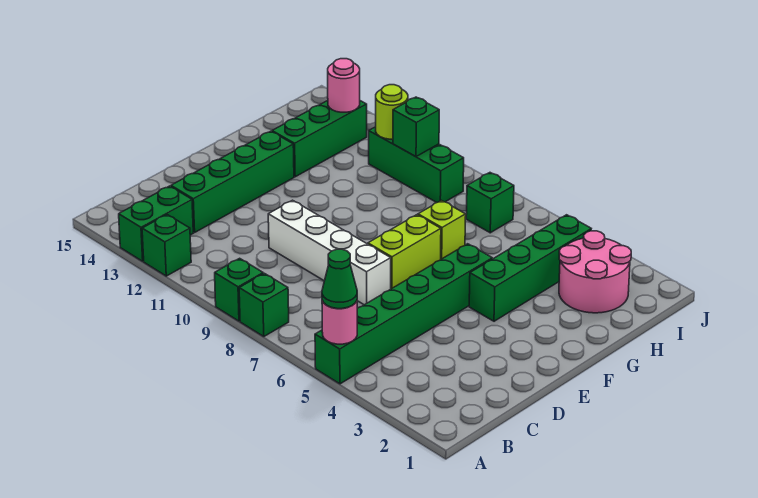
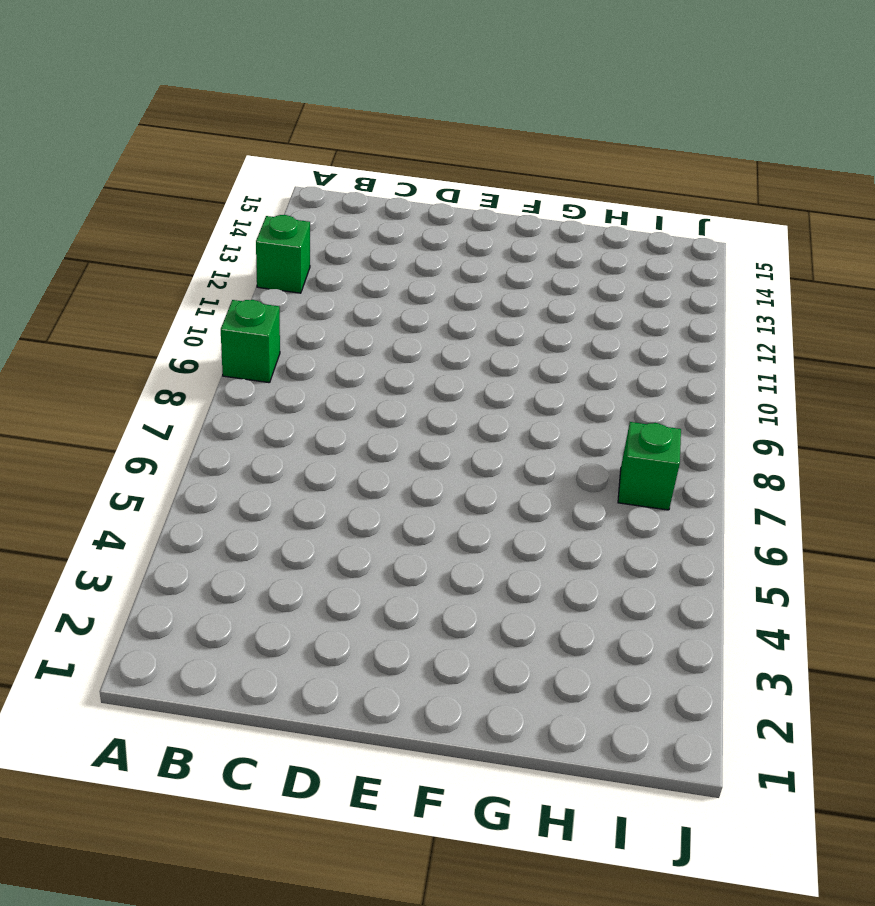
none -> green 1x6 brick [315,244,492,384]
none -> green 1x1 brick [239,273,289,336]
none -> green 1x2 brick [119,186,193,261]

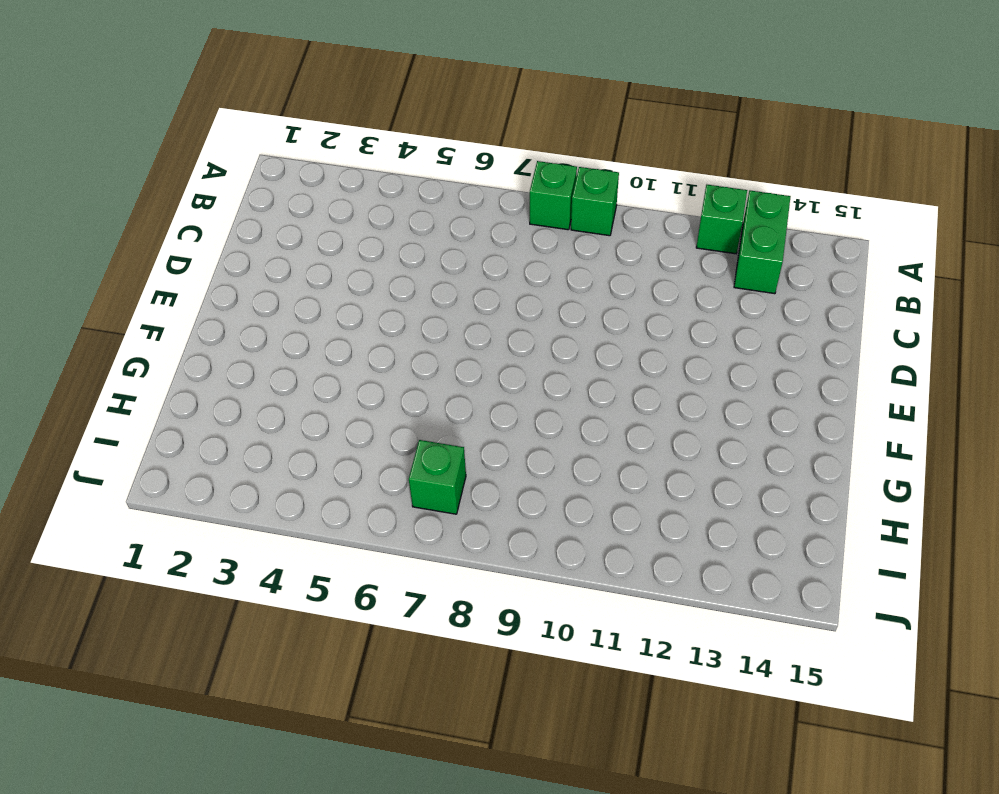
none -> green 1x6 brick [315,244,492,384]
none -> green 1x4 brick [171,131,294,232]
none -> white 1x4 brick [268,200,391,305]

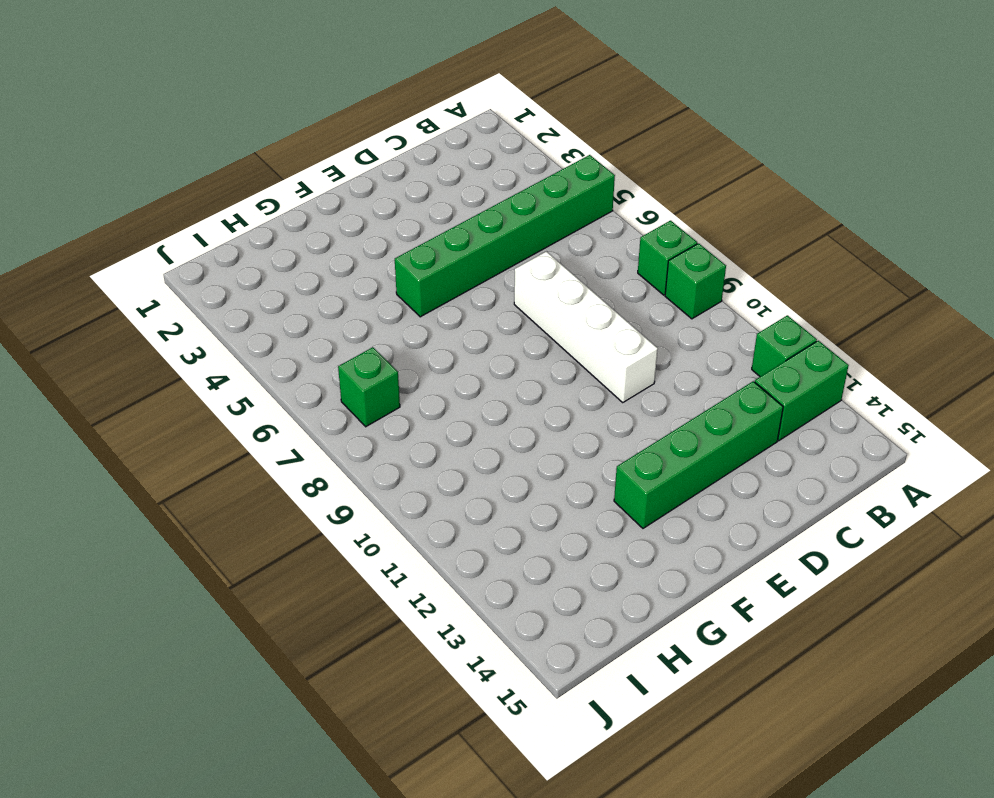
none -> lime 1x2 brick [368,215,441,289]
none -> green 1x4 brick [469,215,591,321]
none -> lime 1x1 brick [418,200,466,259]

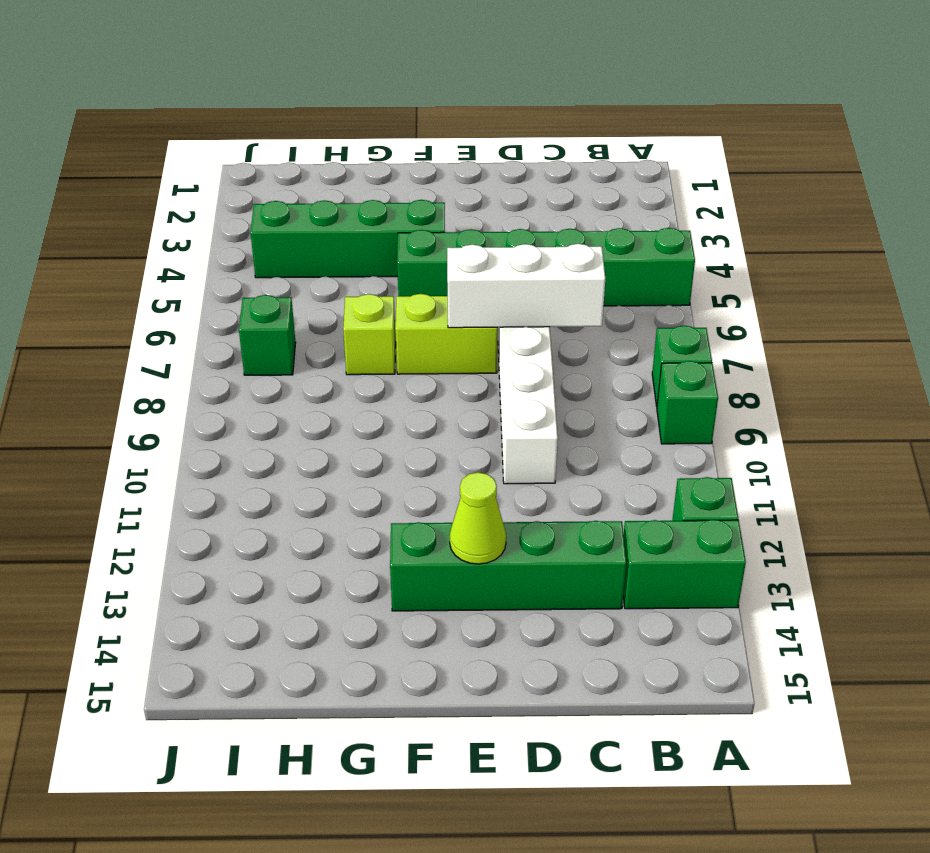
white 1x3 brick [447,244,605,328] -> none
lime 1x1 cone [450,472,506,564] -> none
none -> green 1x3 brick [272,101,367,177]
none -> pink 2x2 round brick [559,231,631,313]
none -> green 1x3 brick [369,127,464,203]

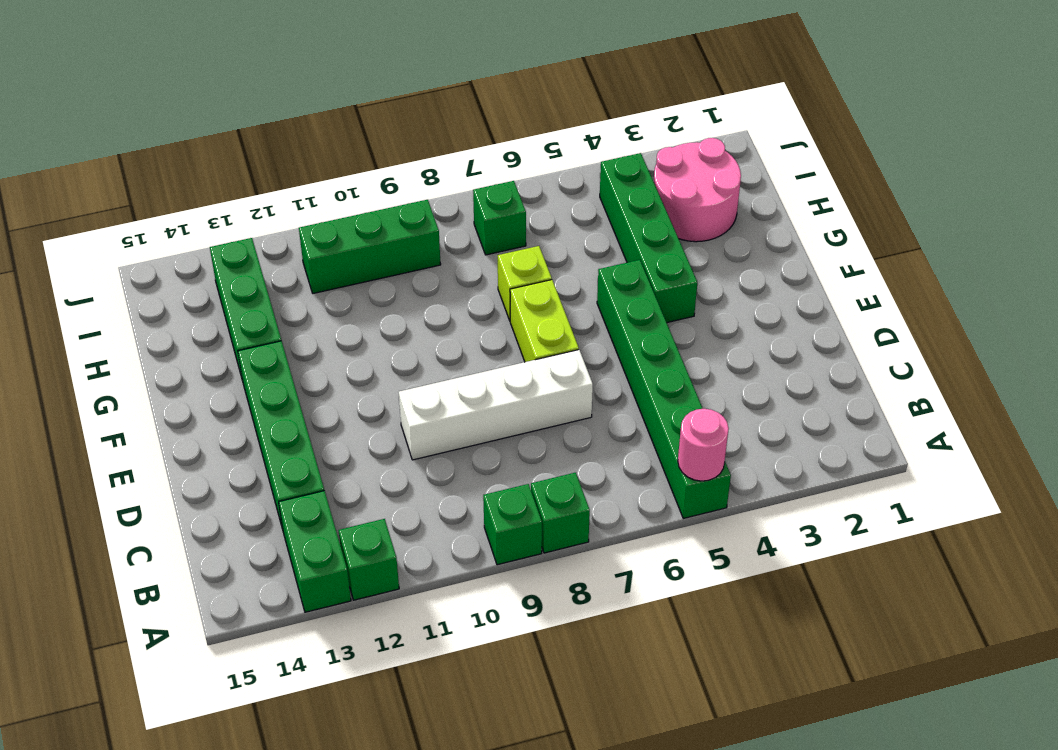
none -> green 1x1 brick [393,97,439,157]
none -> lime 1x1 round brick [376,85,408,139]
none -> pink 1x1 round brick [328,59,360,112]

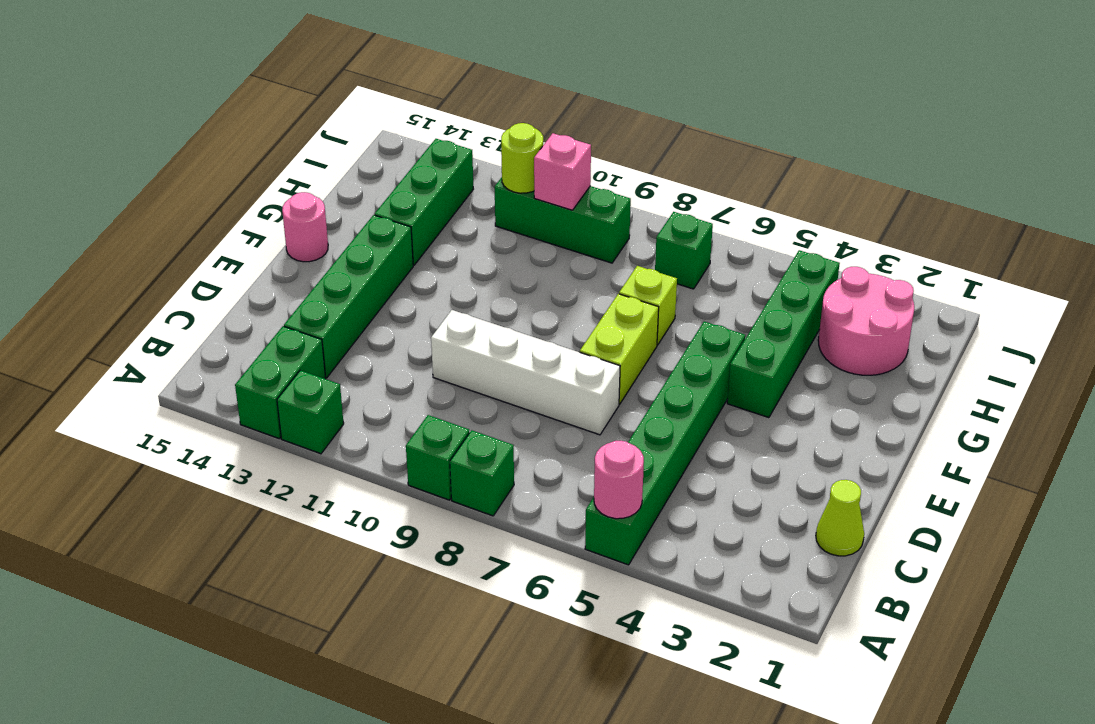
lime 1x1 cone [816,480,864,556] -> none
pink 1x1 round brick [282,192,328,262] -> pink 1x1 round brick moved to [328,59,360,112]
pink 1x1 brick [534,133,591,210] -> green 1x1 brick [393,97,439,157]
none -> green 1x1 cone [322,249,357,309]

